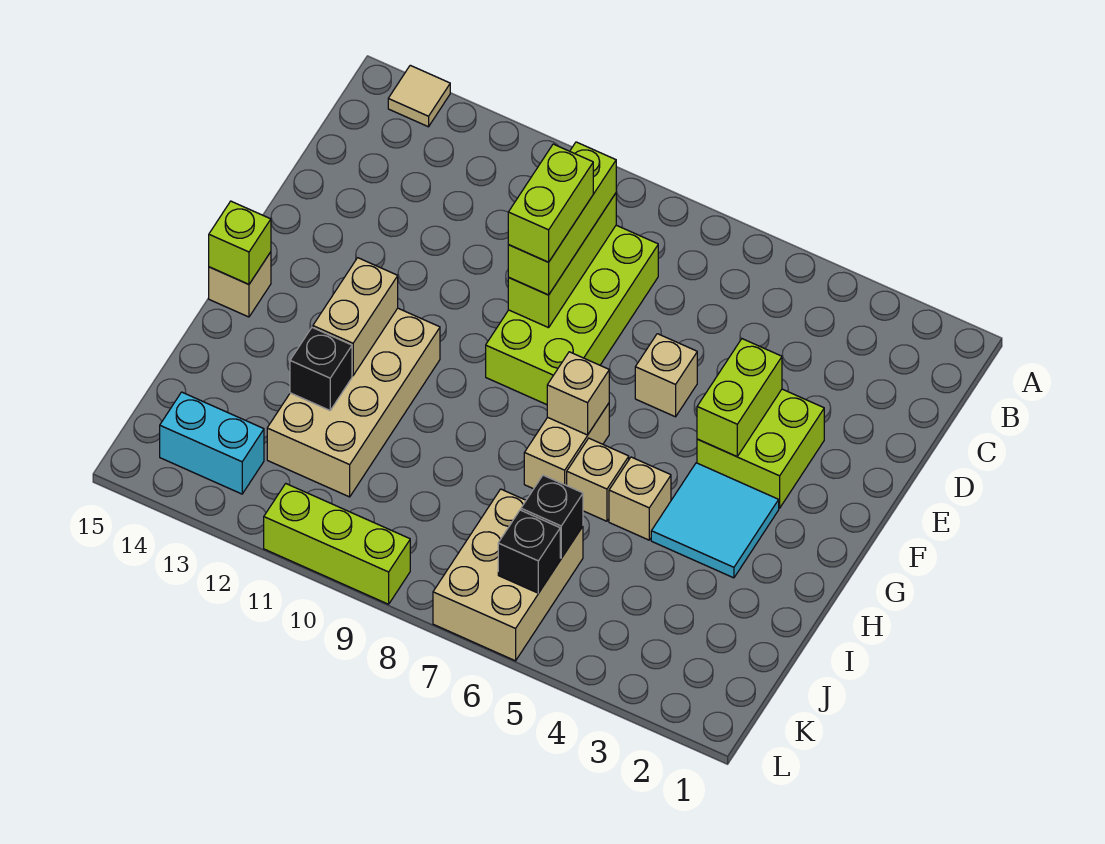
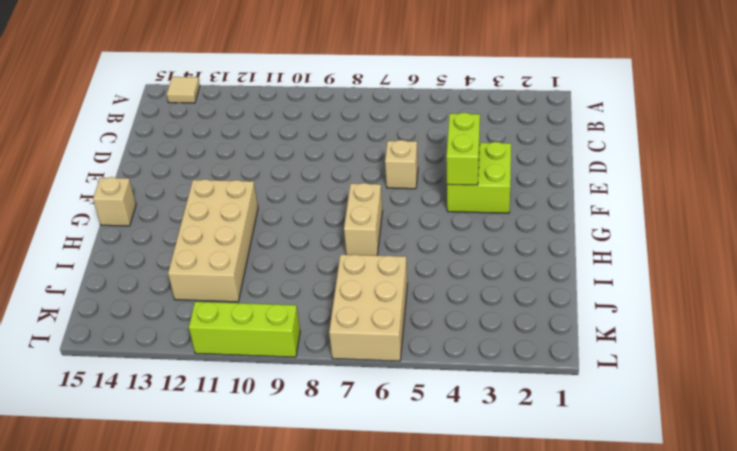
none -> lime 2x4 brick [486,225,658,405]
none -> cyan 2x2 tile [651,463,779,578]
none -> tan 1x1 brick [609,457,671,540]

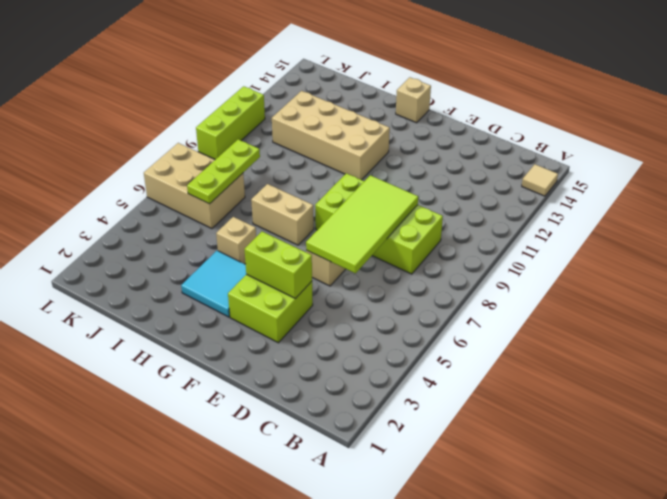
lime 2x4 tile [306,175,418,273] -> lime 1x3 brick [508,193,616,328]
lime 1x3 plate [187,139,260,204] -> black 1x1 brick [521,475,583,558]
none -> tan 1x1 brick [567,438,629,521]
none -> cyan 1x2 brick [160,392,264,494]
none -> tan 1x1 brick [547,352,609,435]

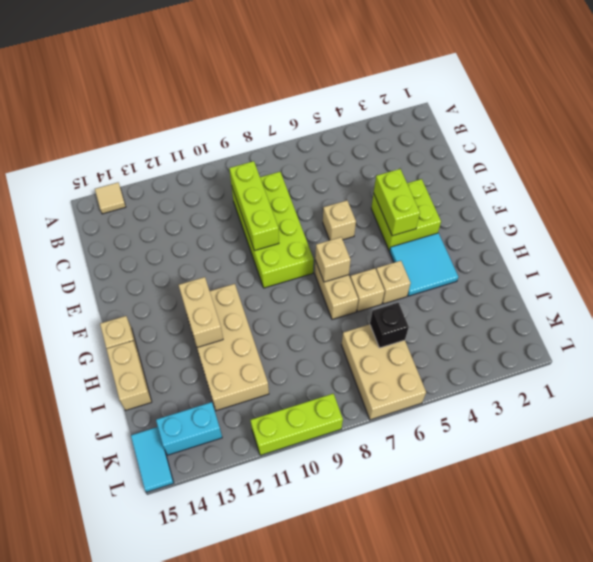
tan 1x2 brick [107,341,152,410] -> none
cyan 1x2 tile [131,427,174,492] -> none
none -> lime 1x1 brick [209,201,271,284]
none -> black 1x1 brick [290,328,352,410]
none -> black 1x1 brick [498,510,560,593]

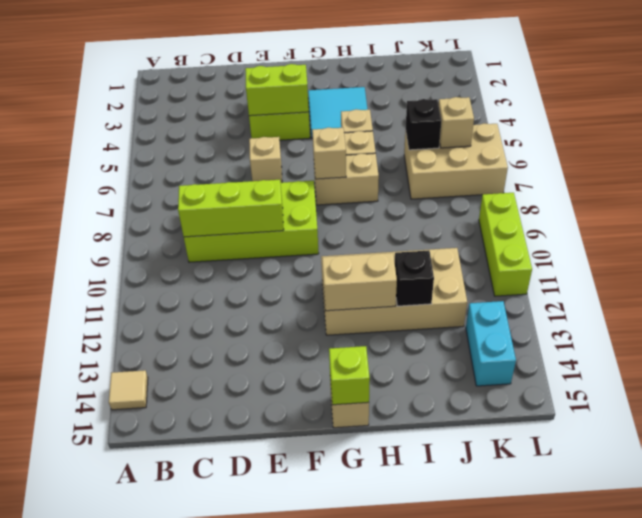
tan 1x1 brick [439,97,474,148] -> black 1x1 brick [498,510,560,593]
none -> lime 1x3 brick [508,142,616,295]
none -> lime 1x2 brick [508,144,593,262]

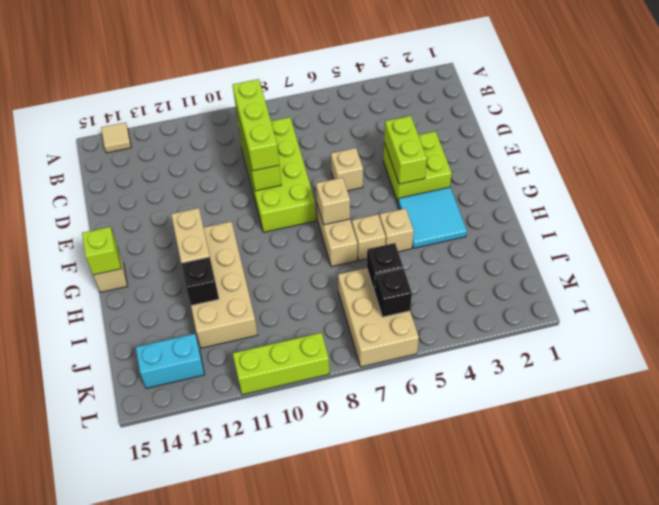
none -> lime 1x2 brick [508,144,593,262]

